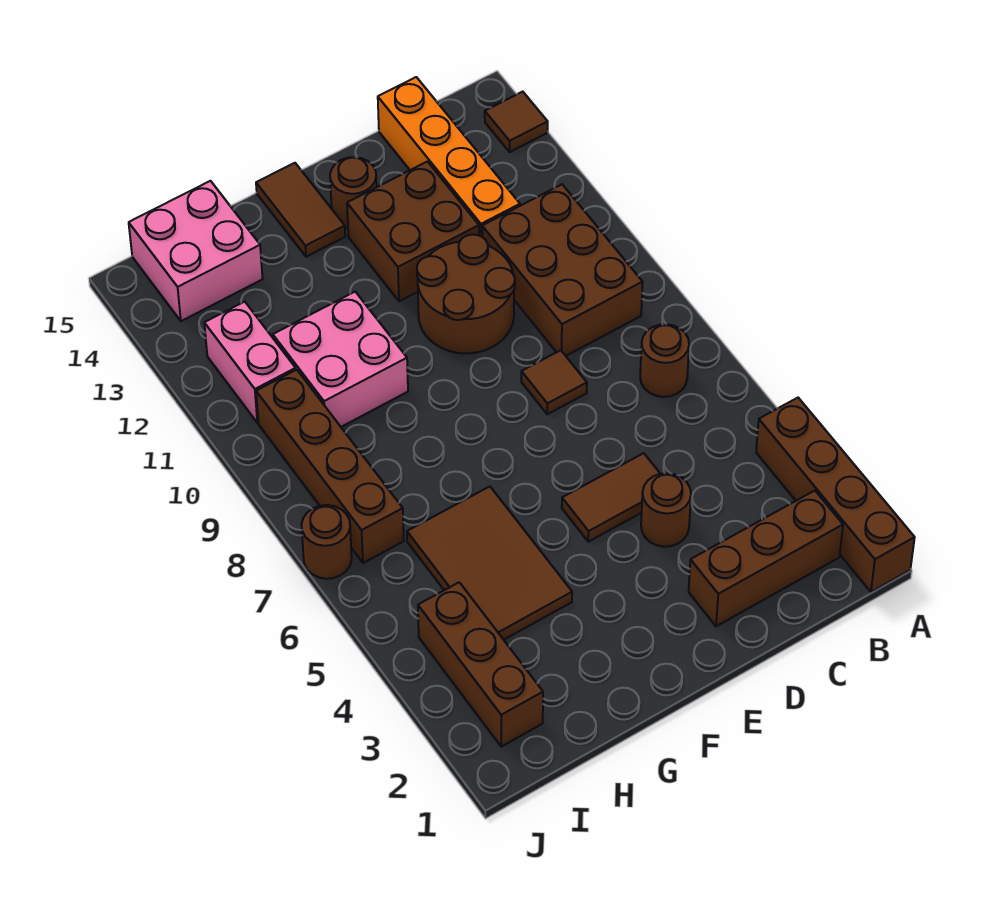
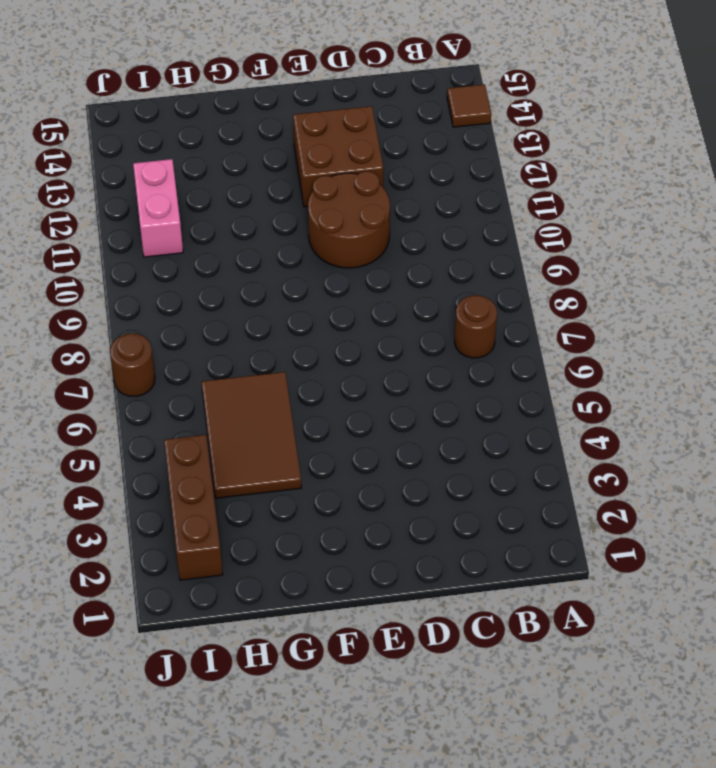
none -> brown 1x4 brick [756,398,915,592]
none -> brown 1x3 brick [689,491,843,626]
none -> brown 2x3 brick [482,184,643,356]

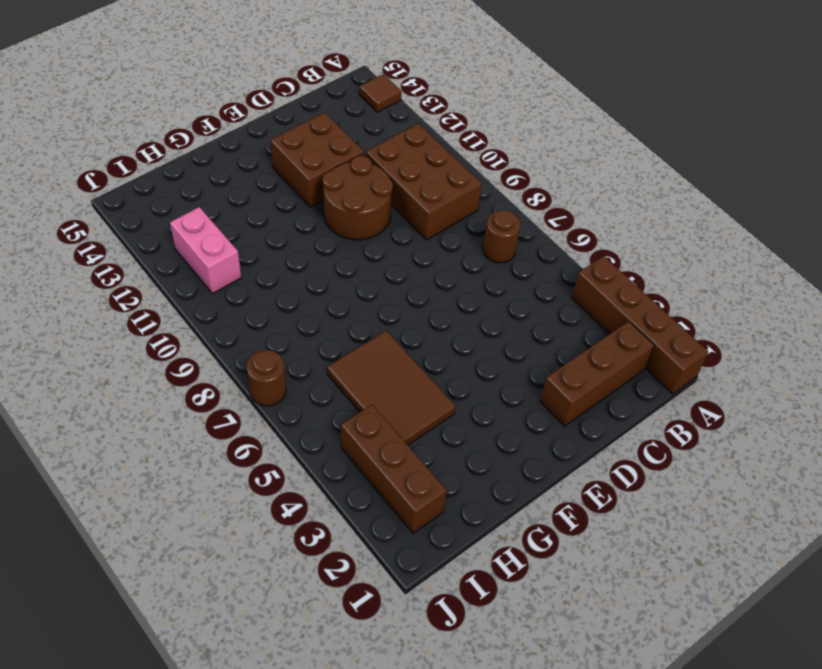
none -> orange 1x4 brick [378,77,520,237]
none -> brown 1x1 round brick [641,473,691,547]
none -> brown 1x2 tile [562,453,660,542]

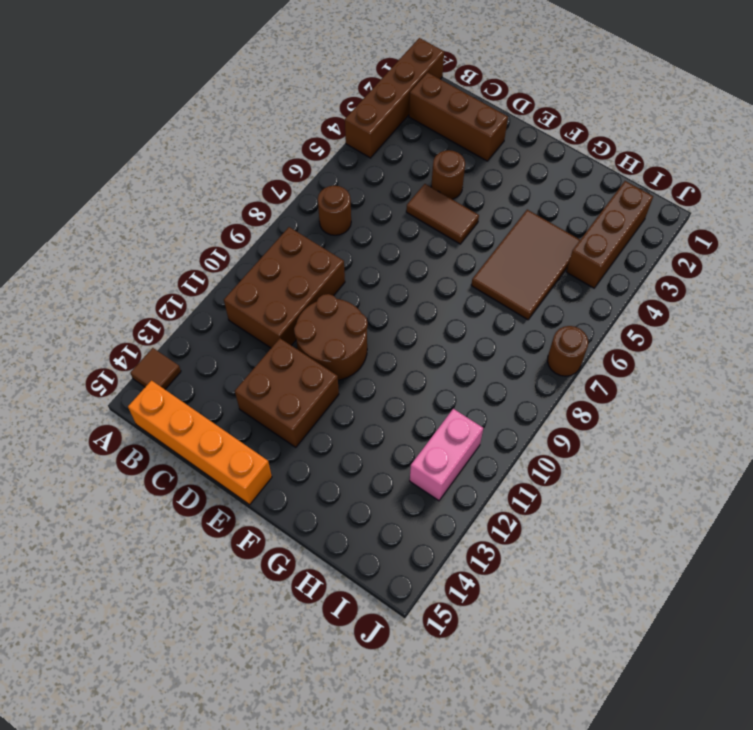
orange 1x4 brick [128,381,272,504] -> orange 1x4 brick turned to [378,77,520,237]
none -> brown 1x1 tile [521,350,587,414]
none -> brown 1x1 round brick [330,157,377,228]
none -> brown 1x2 tile [256,163,345,257]

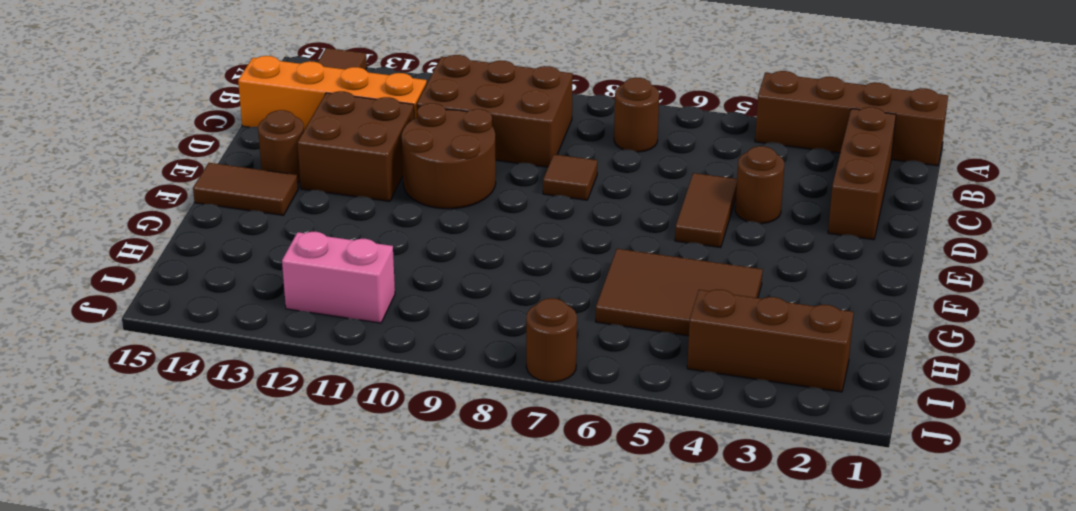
none -> pink 2x2 brick [273,292,408,427]
none -> pink 2x2 brick [129,181,263,321]
none -> brown 1x4 brick [256,370,404,563]

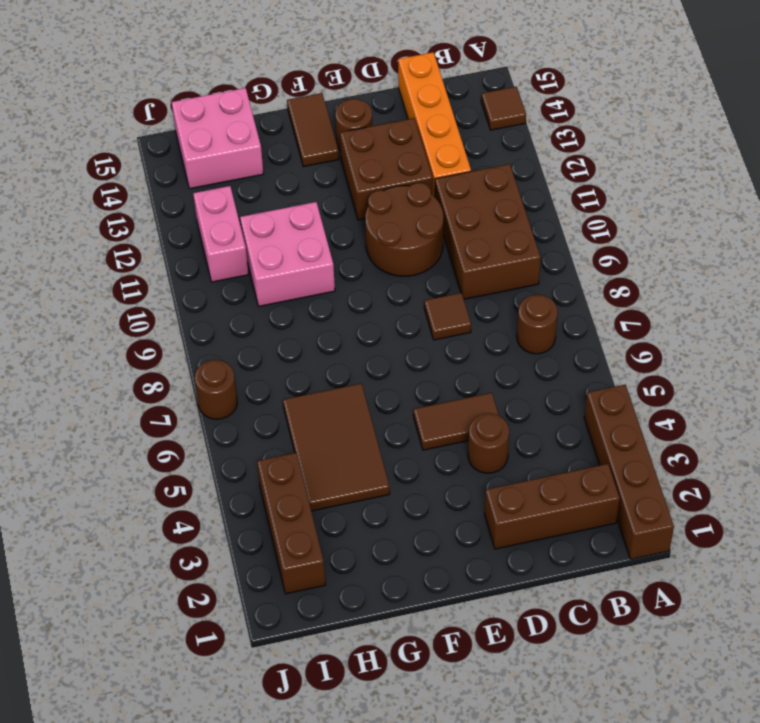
none -> brown 1x4 brick [256,370,404,563]

